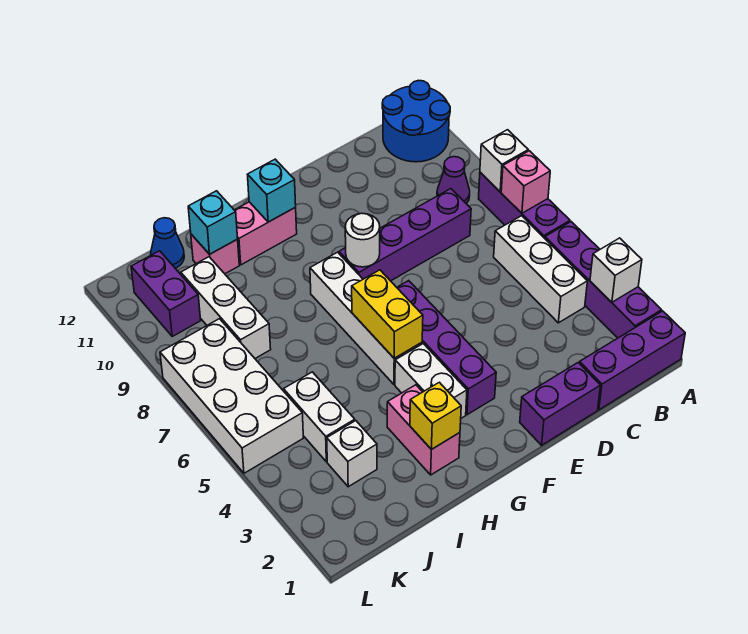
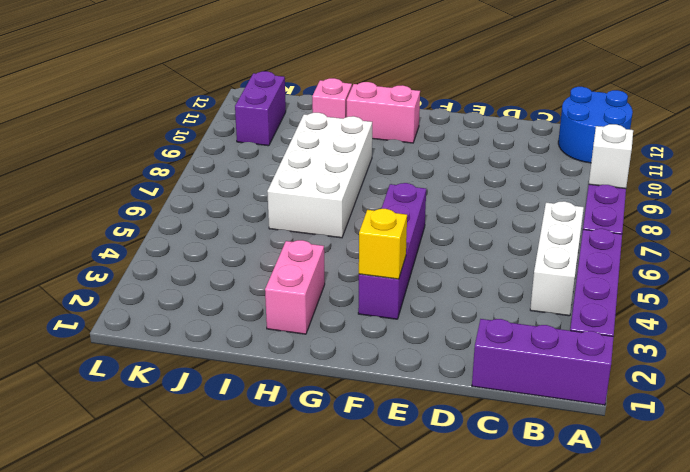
yellow 1x1 brick [359,209,407,279] -> yellow 1x1 brick moved to [410,382,461,450]
white 2x4 brick [267,113,372,238] -> white 2x4 brick moved to [160,319,303,473]
none -> purple 1x1 cone [437,157,470,204]
none -> purple 1x4 brick [339,189,471,281]
none -> purple 1x2 brick [520,363,601,445]

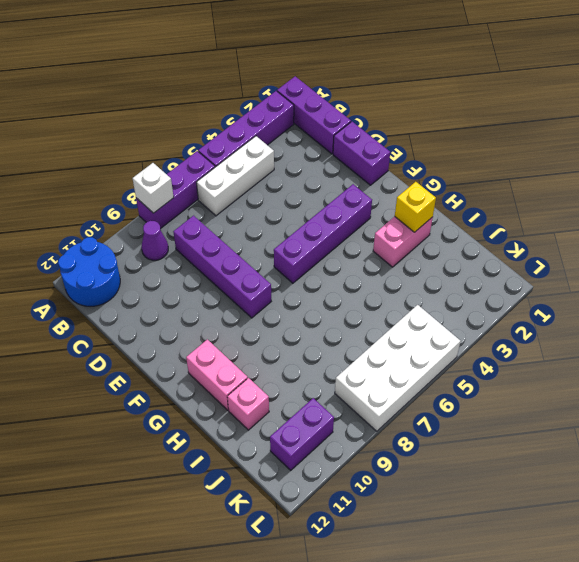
none -> white 1x2 brick [395,344,467,418]
none -> white 1x4 brick [310,252,422,384]
none -> white 1x1 brick [327,421,377,487]

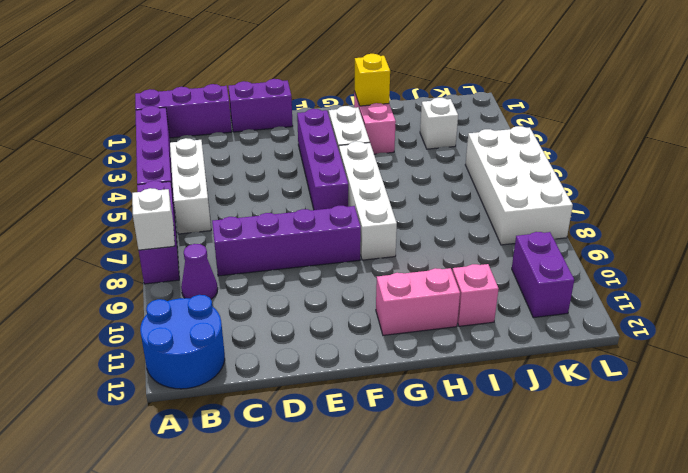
none -> white 1x2 brick [284,372,355,462]
none -> white 1x3 brick [181,257,271,358]
none -> blue 1x1 cone [151,218,184,268]

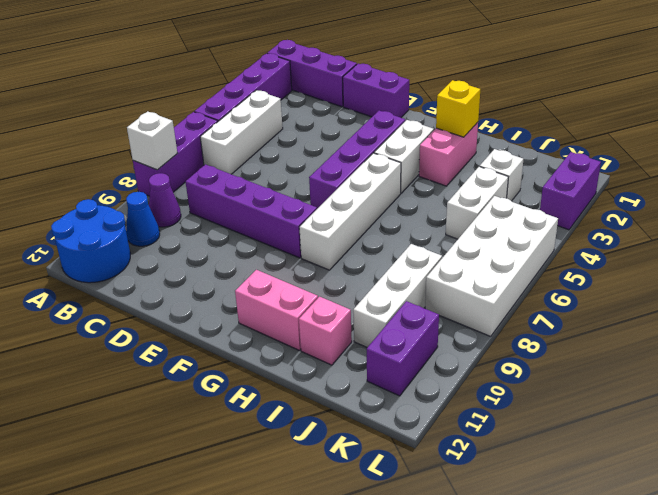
blue 1x1 cone [126,192,160,246] -> blue 1x1 cone moved to [151,218,184,268]
purple 1x2 brick [540,152,601,230] -> none
none -> white 1x1 brick [590,238,642,302]
none -> pink 1x1 brick [501,151,550,213]
none -> white 1x1 round brick [345,213,380,267]

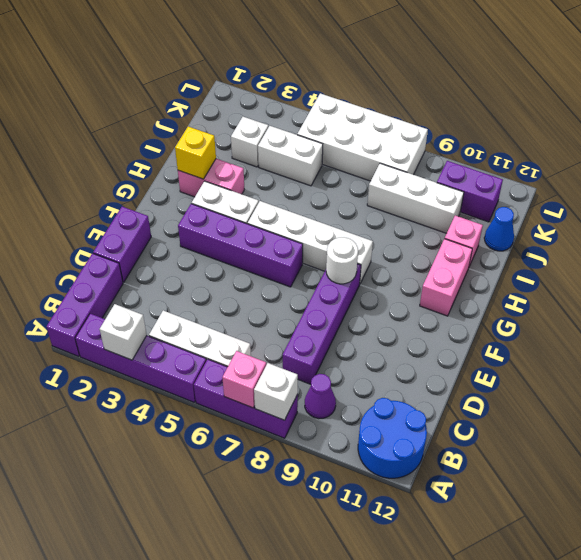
none -> yellow 1x2 brick [352,270,423,358]
none -> cyan 1x1 brick [248,159,296,222]
none -> cyan 1x1 brick [188,191,238,254]

